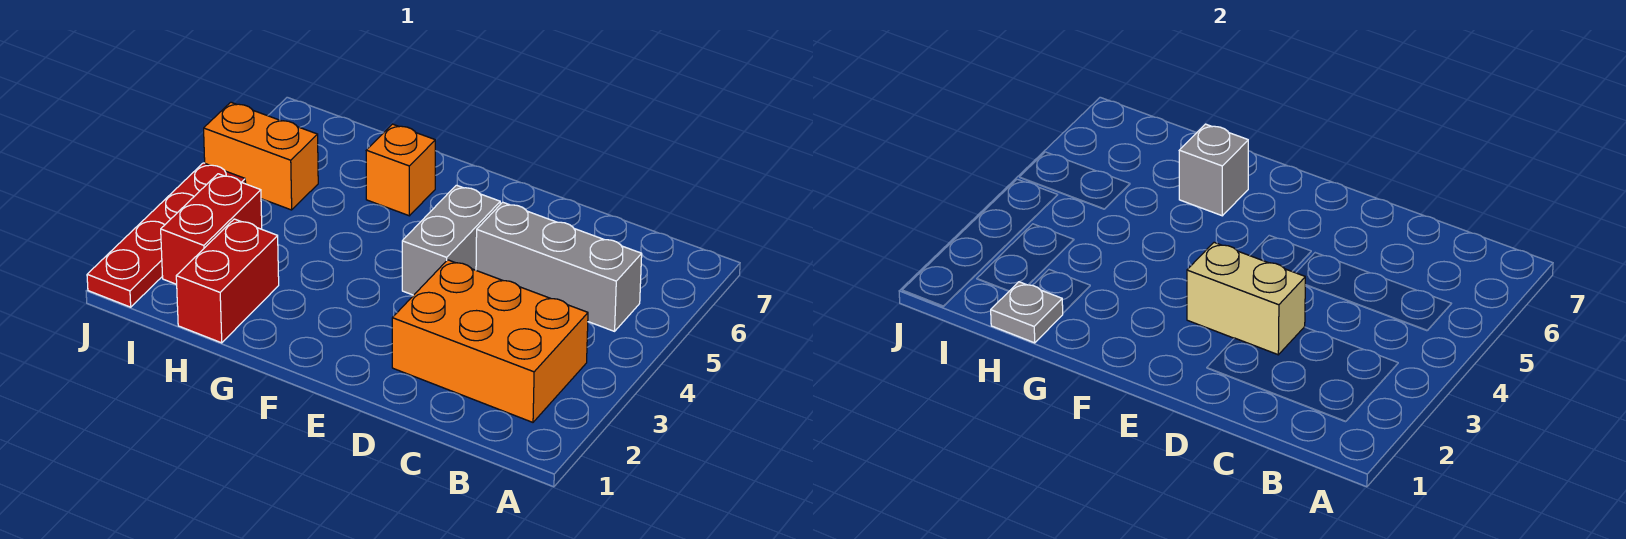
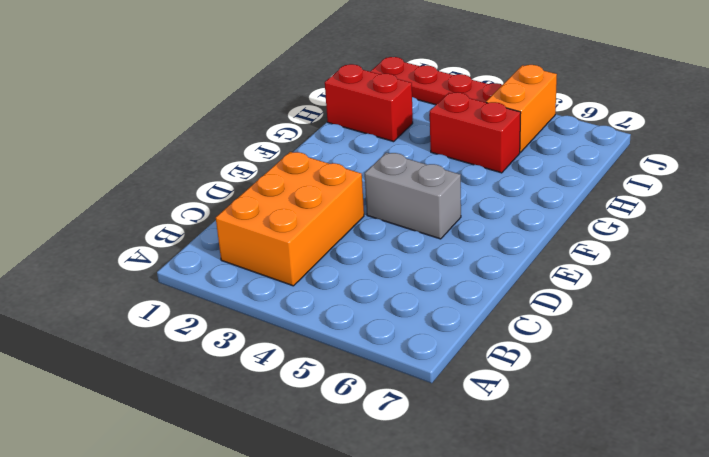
red 1x2 brick [430,92,521,173] -> red 1x2 brick moved to [161,174,262,284]
none -> grey 1x3 brick [476,202,642,331]
none -> orange 1x1 brick [366,124,435,216]

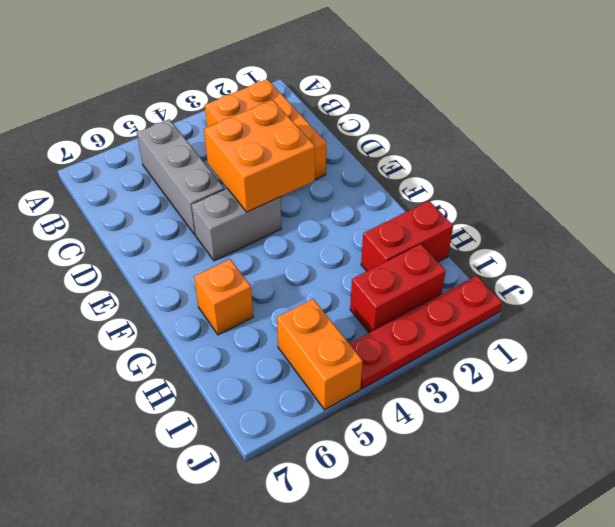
orange 2x2 brick [204,100,315,212] -> tan 1x2 brick [1187,242,1305,355]
none -> grey 1x1 brick [1179,124,1248,216]
none -> grey 1x1 plate [991,282,1063,343]

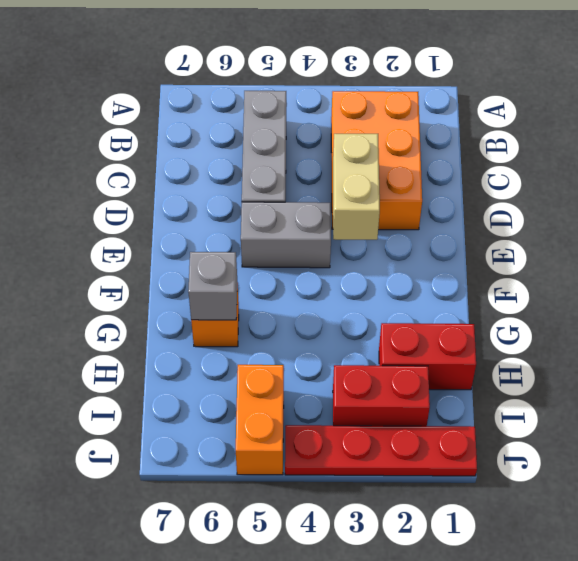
none -> grey 1x1 plate [991,282,1063,343]

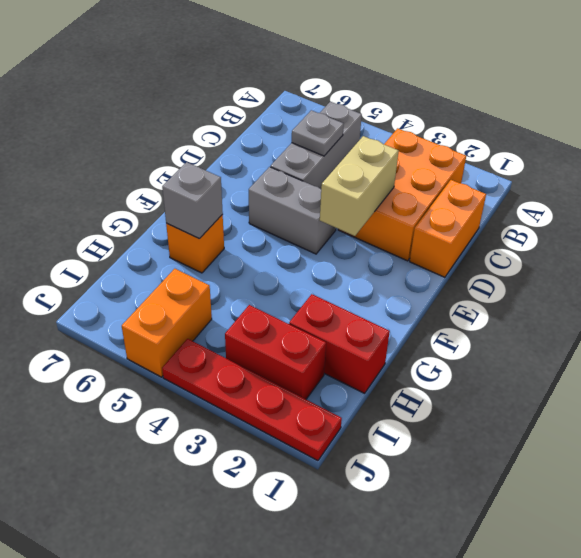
orange 1x2 brick [410,180,486,277] -> none
grey 1x1 plate [292,110,344,156] -> grey 1x1 plate moved to [991,282,1063,343]

